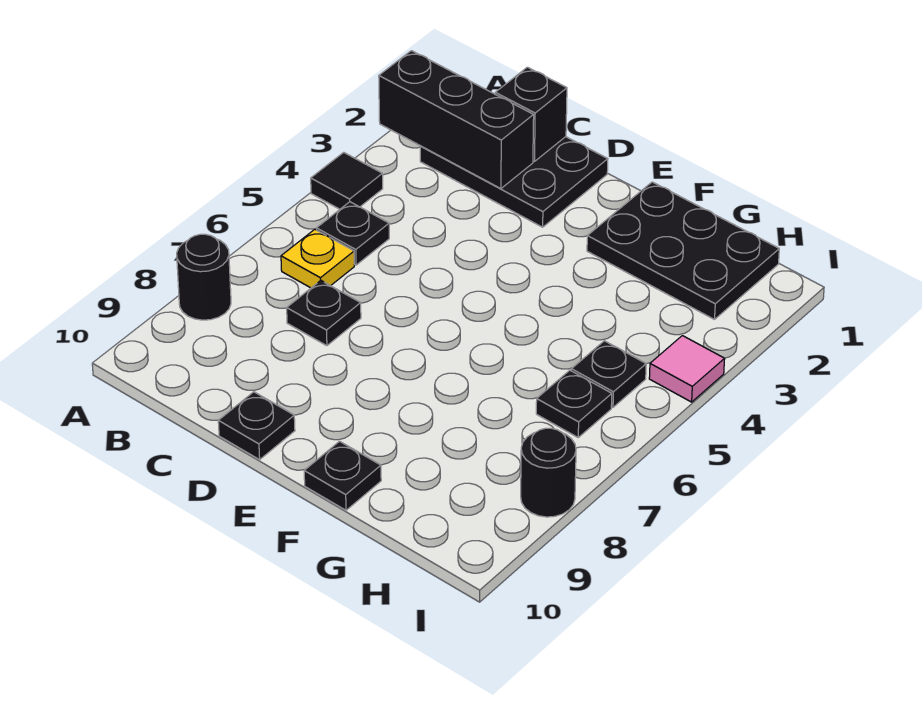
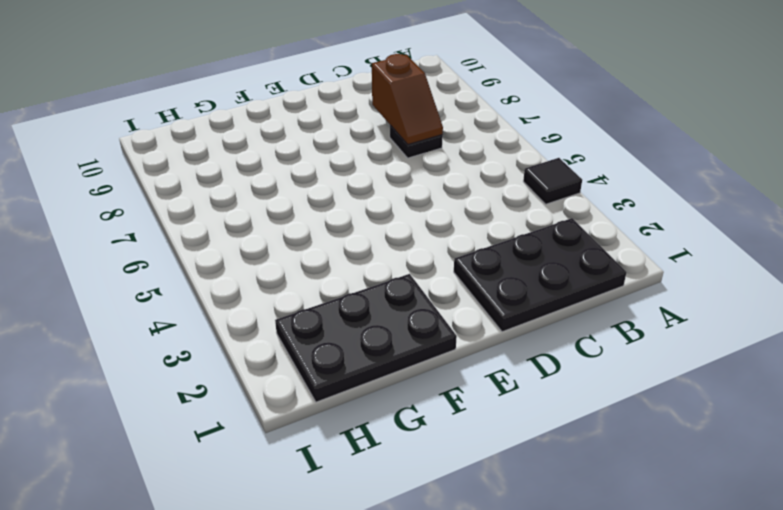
brown 1x2 slope [372,54,443,145] -> none
none -> black 1x1 round brick [177,234,231,320]
none -> black 1x1 plate [316,202,389,265]
none -> yellow 1x1 plate [281,229,354,288]

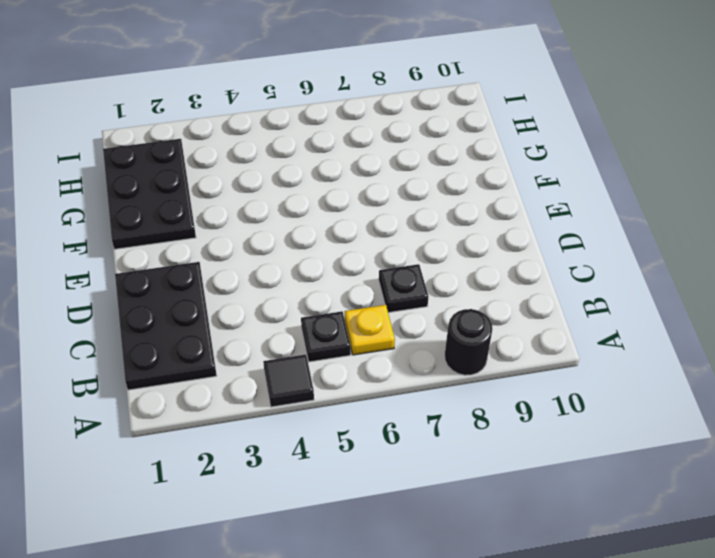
none -> black 1x1 plate [218,392,295,460]
none -> black 1x1 plate [304,441,381,510]
none -> black 1x1 plate [571,341,646,407]

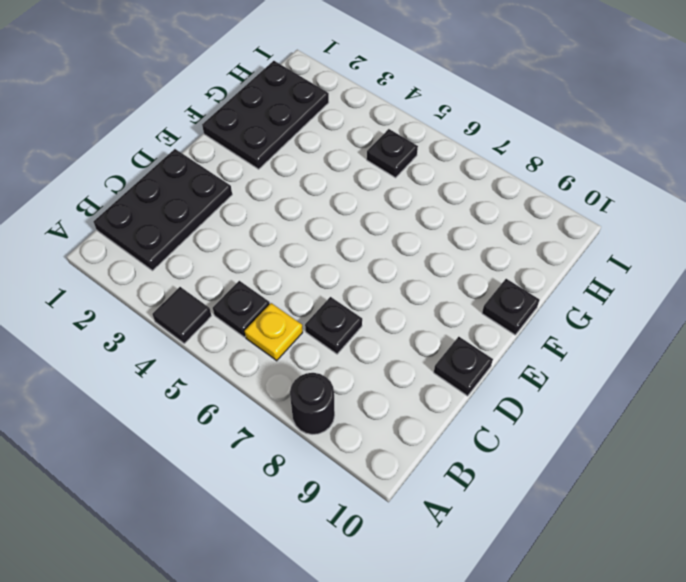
none -> black 1x1 plate [536,370,612,437]
none -> pink 1x1 tile [649,336,725,402]
none -> black 1x1 round brick [521,428,576,517]

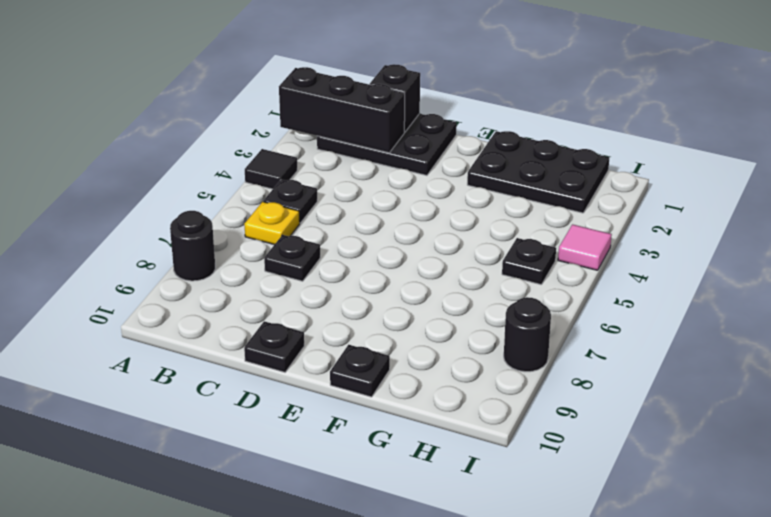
none -> black 1x1 plate [536,370,612,437]

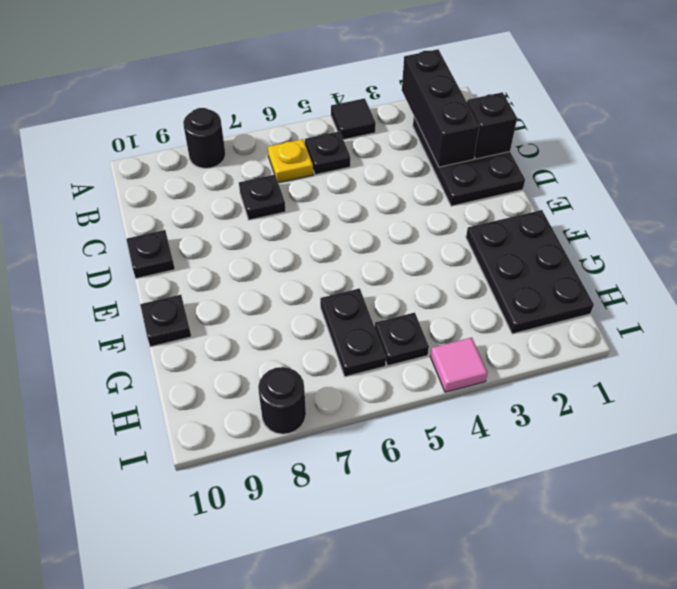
black 1x2 plate [320,288,386,377] -> black 1x1 plate [536,370,612,437]

